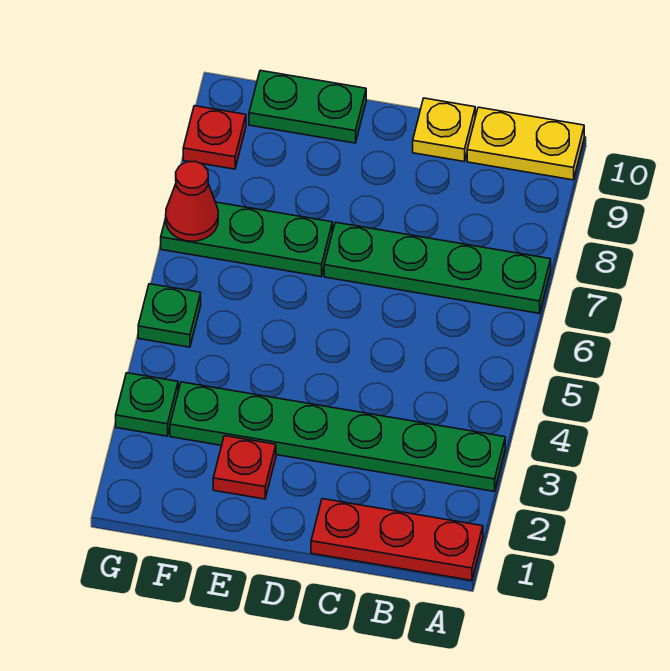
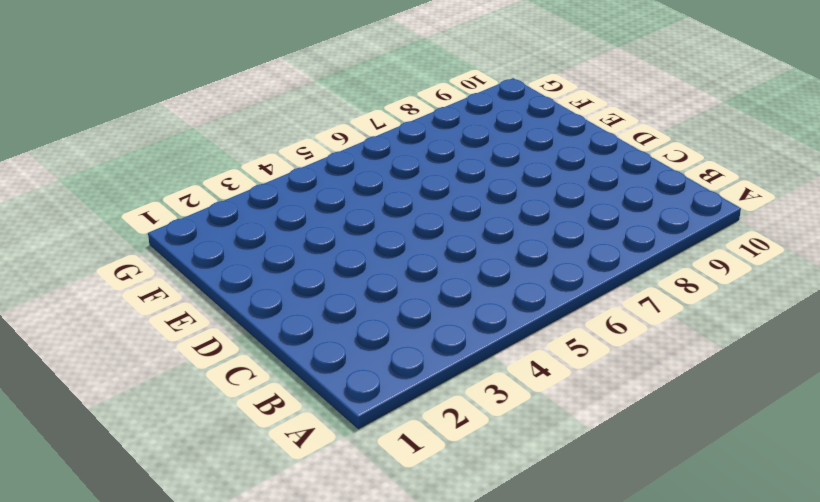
none -> red 1x3 plate [311,499,483,580]
none -> green 1x6 plate [170,382,505,491]
none -> green 1x4 plate [324,222,551,313]

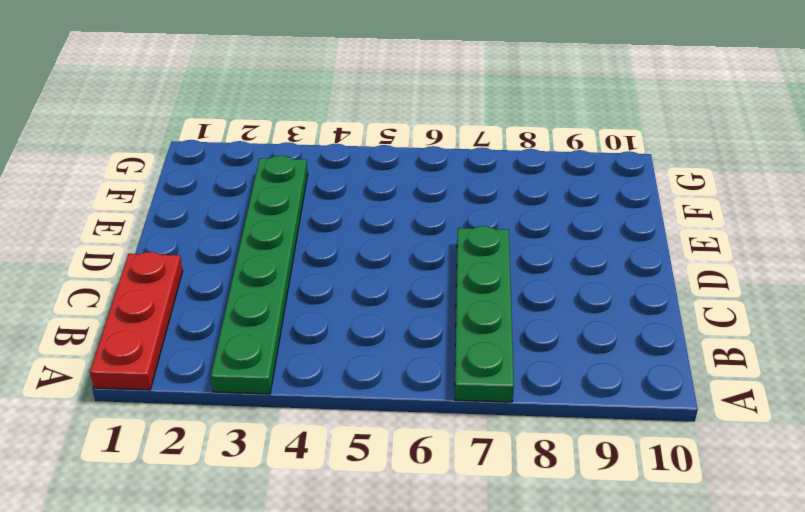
none -> yellow 1x2 plate [467,107,584,180]
none -> yellow 1x1 plate [413,98,475,161]
none -> red 1x1 plate [213,436,276,499]

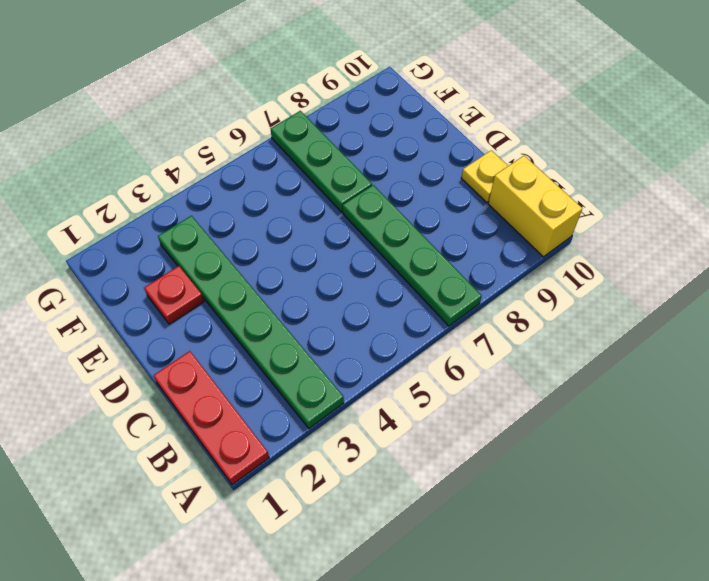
yellow 1x2 brick [488,156,582,257] -> yellow 1x2 plate [467,107,584,180]
none -> green 1x2 plate [249,70,366,143]
none -> green 1x1 plate [116,373,178,436]
none -> green 1x1 plate [138,284,201,347]

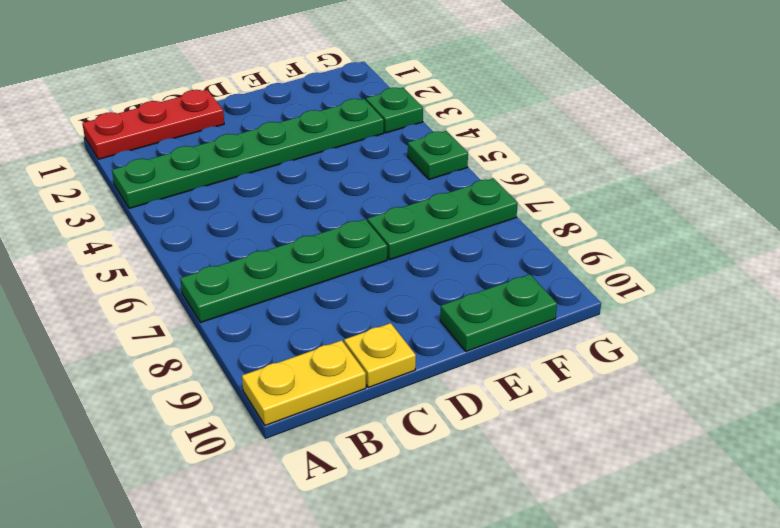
none -> red 1x1 plate [213,436,276,499]
none -> red 1x1 plate [183,106,246,169]
none -> red 1x1 cone [166,161,218,241]

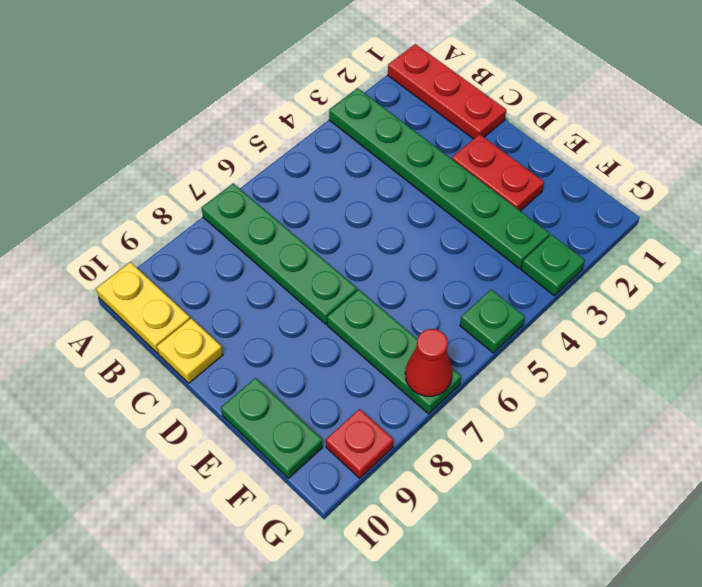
red 1x2 plate [452,134,544,211] -> red 1x1 plate [213,436,276,499]

